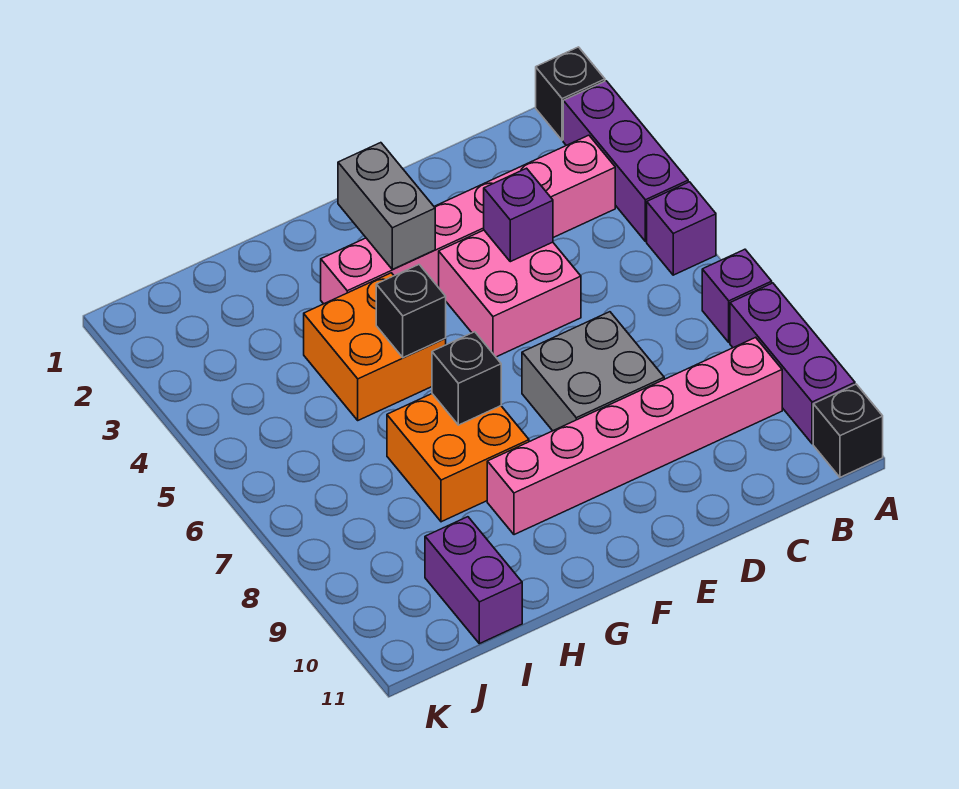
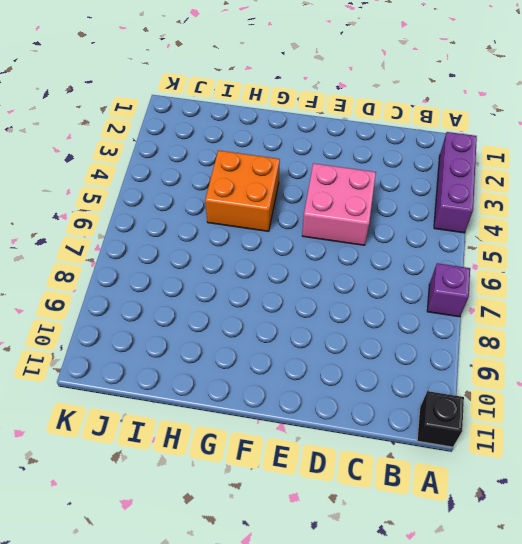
none -> black 1x1 brick [536,47,605,140]
none -> purple 1x1 brick [647,182,716,275]
none -> purple 1x3 brick [730,283,855,444]

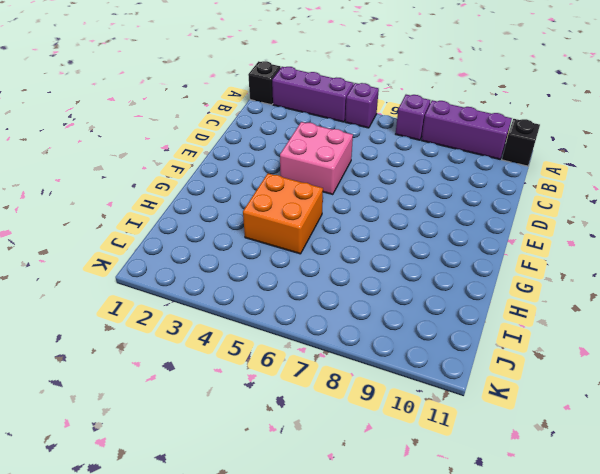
none -> pink 1x6 brick [321,135,615,304]
none -> pink 1x6 brick [487,337,782,535]
none -> grey 2x2 brick [522,312,664,431]

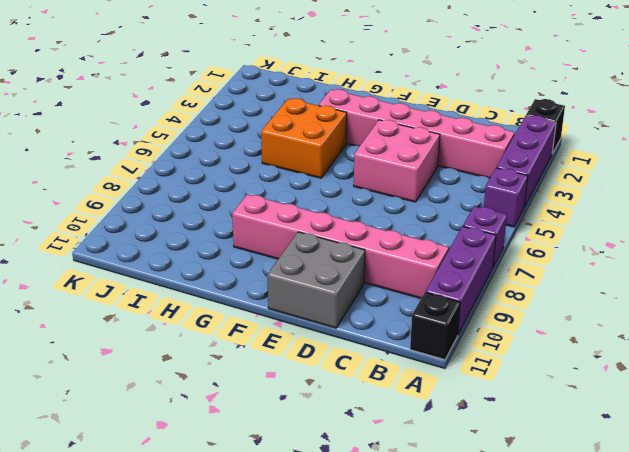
grey 2x2 brick [267,232,365,328] -> grey 2x2 brick moved to [522,312,664,431]
none -> orange 2x2 brick [387,394,529,522]
none -> purple 1x2 brick [425,517,522,644]
none -> purple 1x1 brick [484,168,553,262]

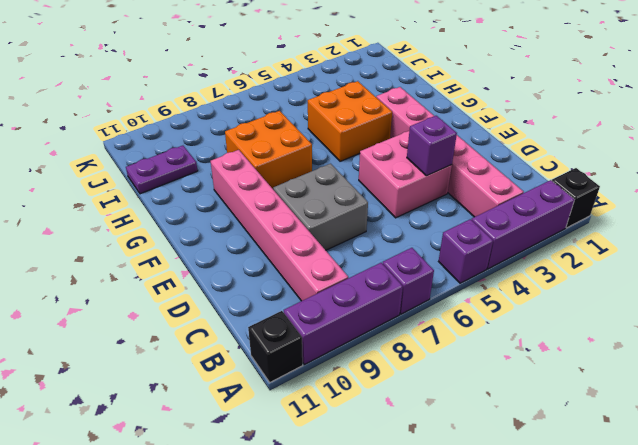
purple 1x2 plate [126,146,198,194] -> purple 1x2 brick [425,517,522,644]
none -> grey 1x2 brick [338,143,435,269]
none -> black 1x1 brick [376,265,446,358]
none -> black 1x1 brick [432,332,501,425]

